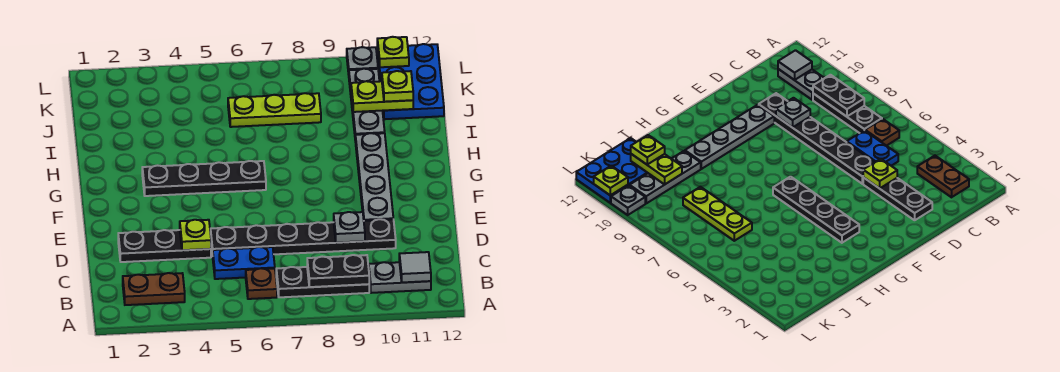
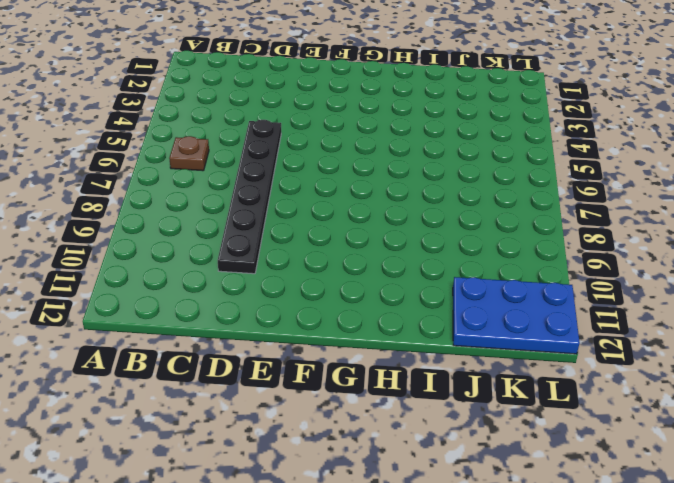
none -> brown 1x2 plate [123,273,185,305]
none -> black 1x3 plate [276,267,369,297]
none -> grey 1x2 plate [369,262,431,293]

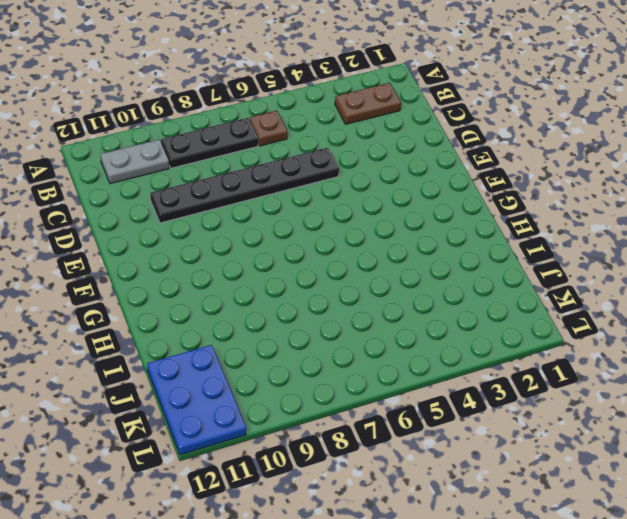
none -> blue 1x2 plate [213,247,275,279]
none -> black 1x3 plate [118,230,211,262]
none -> grey 1x4 plate [356,133,393,221]

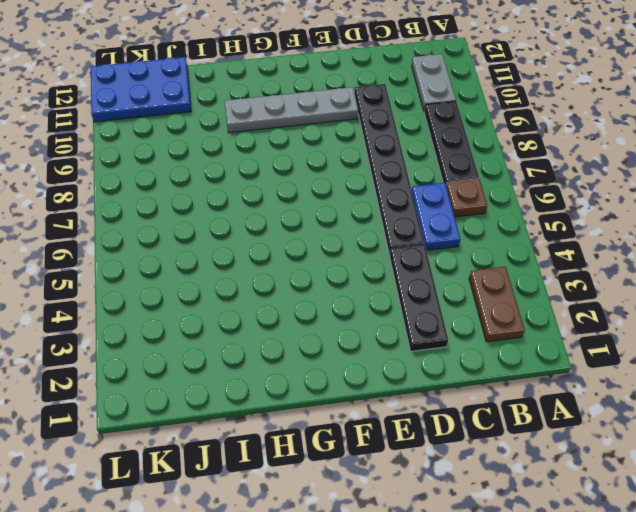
none -> black 1x4 plate [142,161,266,196]
none -> grey 1x3 plate [349,69,385,142]
none -> lime 1x3 plate [228,93,321,127]

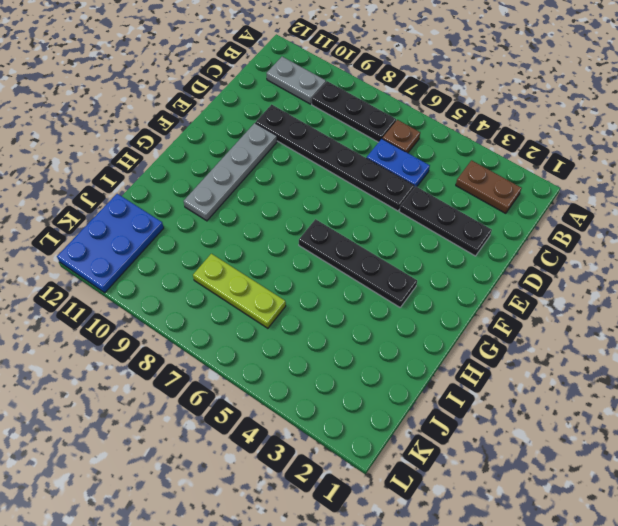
none -> grey 1x3 plate [349,69,385,142]
none -> grey 1x1 plate [347,47,378,74]
none -> black 1x2 plate [307,255,369,287]

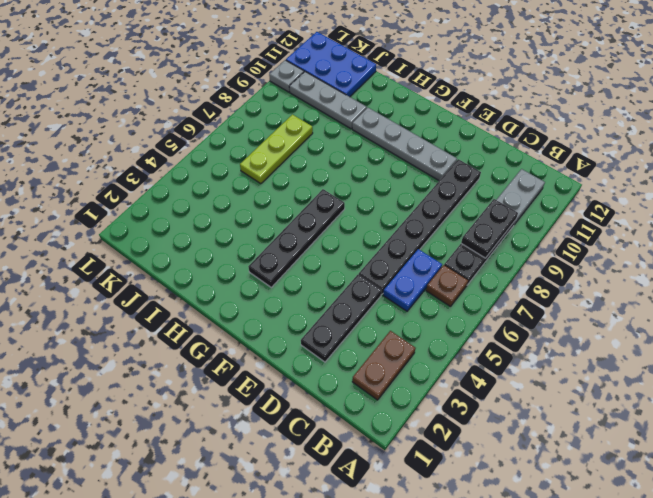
none -> grey 1x1 tile [399,252,431,282]
none -> lime 1x1 plate [180,220,211,250]
none -> grey 1x1 plate [334,212,365,243]

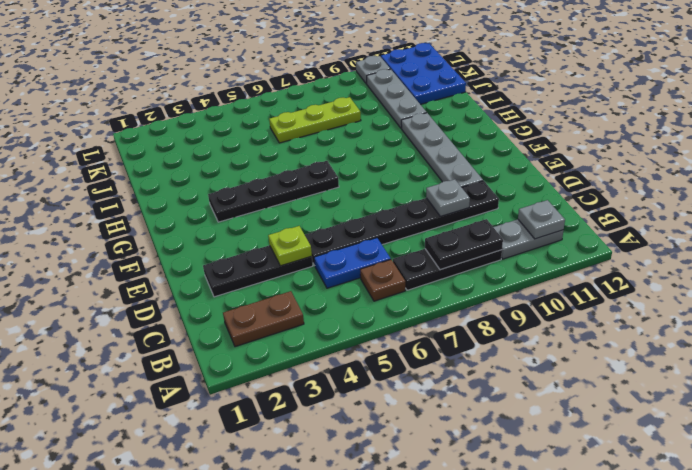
grey 1x1 plate [518,200,565,239] -> grey 1x1 tile [399,252,431,282]
none -> lime 1x2 plate [351,81,413,112]
none -> lime 1x1 plate [377,37,409,67]
none -> lime 1x1 plate [382,71,413,102]

